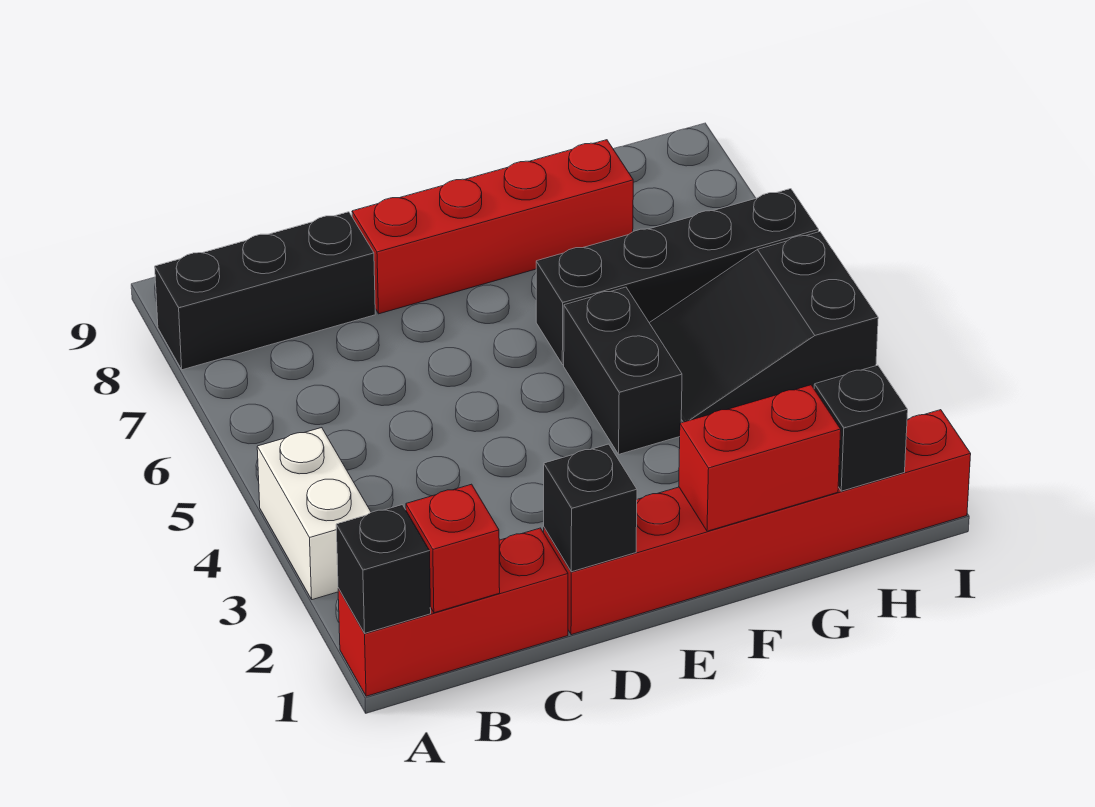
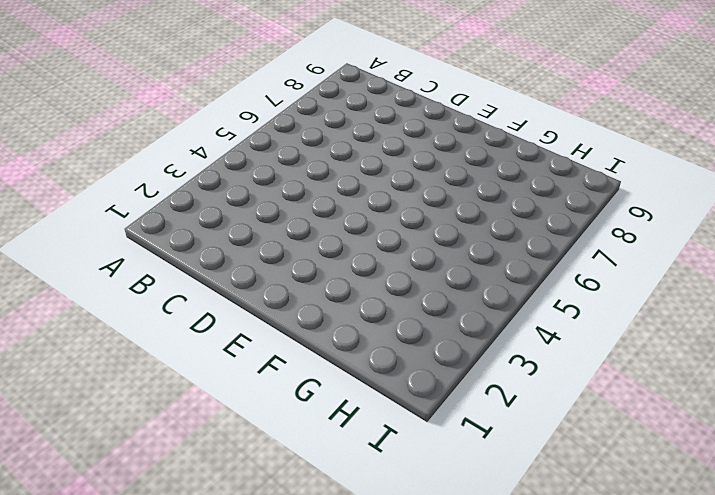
none -> red 1x3 brick [338,528,568,696]
none -> white 1x2 brick [257,428,371,600]
none -> black 1x3 brick [155,212,375,370]

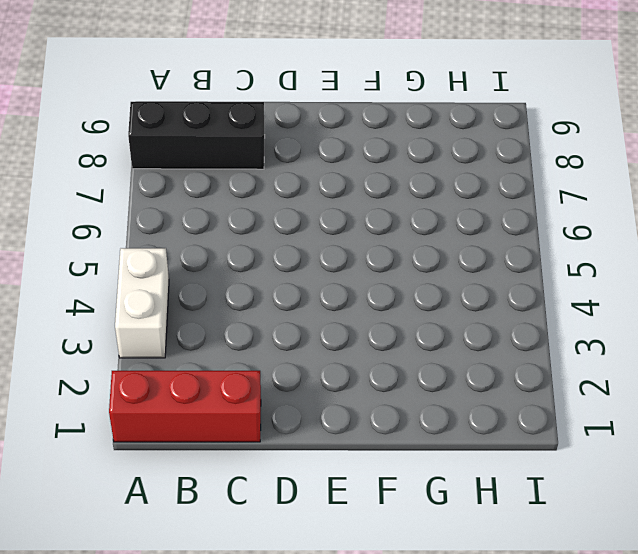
none -> red 1x6 brick [544,410,971,635]
none -> red 1x4 brick [352,140,633,314]
none -> black 1x2 brick [564,287,682,454]

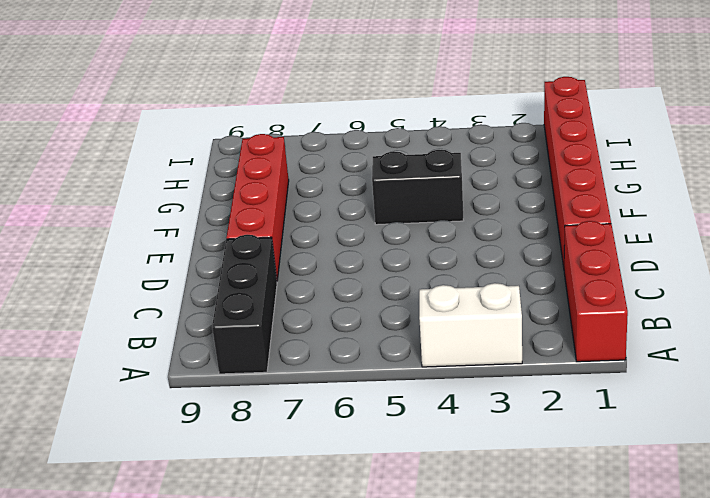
none -> black 1x4 brick [536,189,819,365]
none -> black 2x3 slope [650,232,878,423]
none -> black 1x1 brick [336,505,431,633]

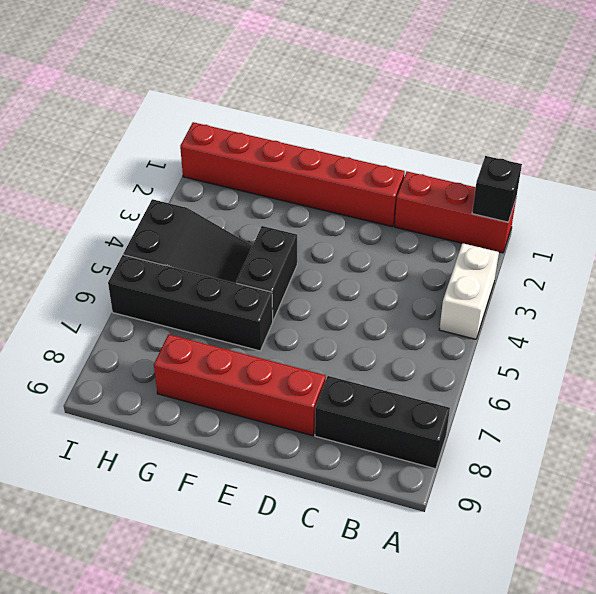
none -> red 1x1 brick [406,484,500,613]
none -> black 1x1 brick [544,444,637,572]
none -> red 1x2 brick [679,385,841,531]

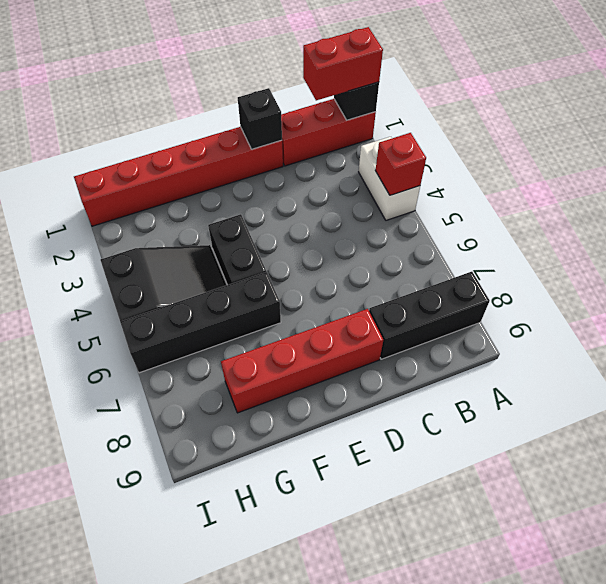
red 1x2 brick [303,27,383,100] -> red 1x2 brick moved to [679,385,841,531]
red 1x1 brick [375,133,426,195] -> red 1x1 brick moved to [406,484,500,613]
none -> black 1x1 brick [814,365,908,491]

